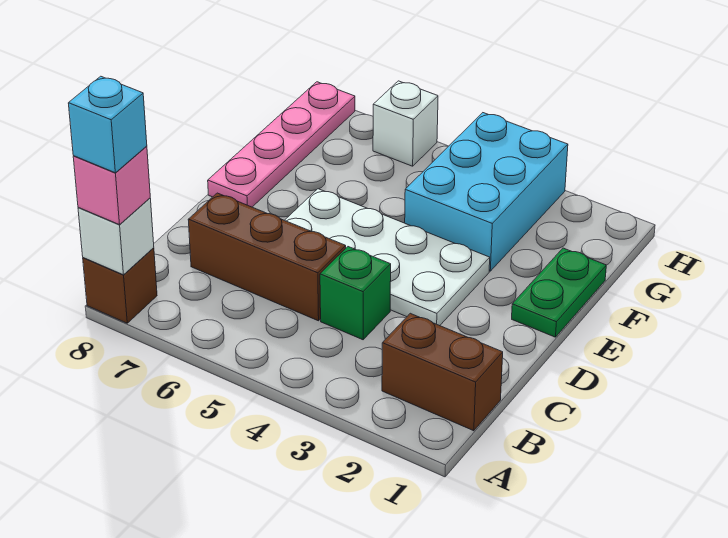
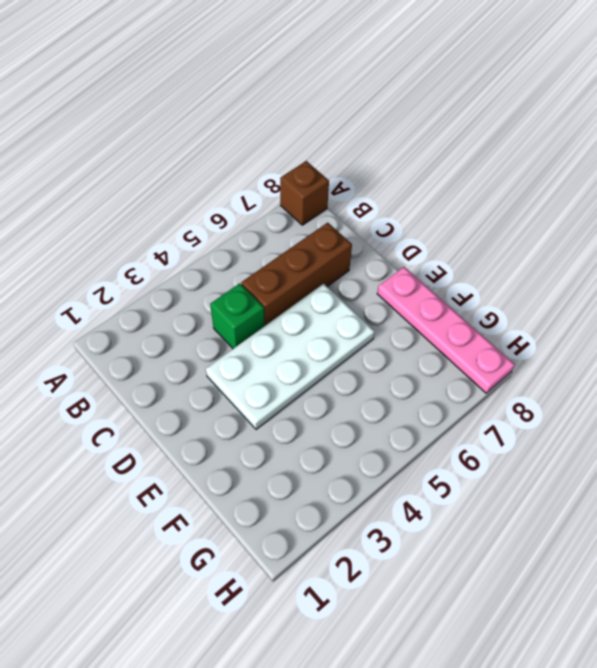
none -> brown 1x2 brick [382,313,503,431]
none -> green 1x2 plate [512,248,606,337]
none -> cyan 2x3 brick [405,113,568,271]

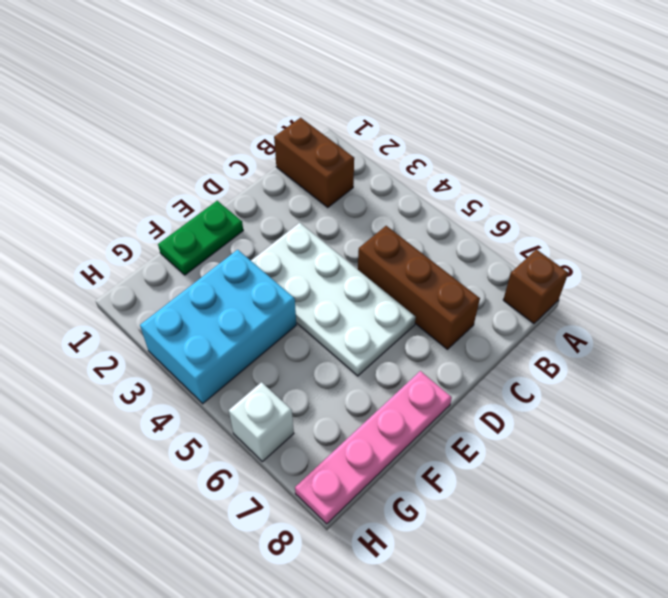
none -> green 1x1 brick [320,247,391,340]
none -> white 1x1 brick [78,198,154,275]
none -> pink 1x1 brick [73,146,150,225]

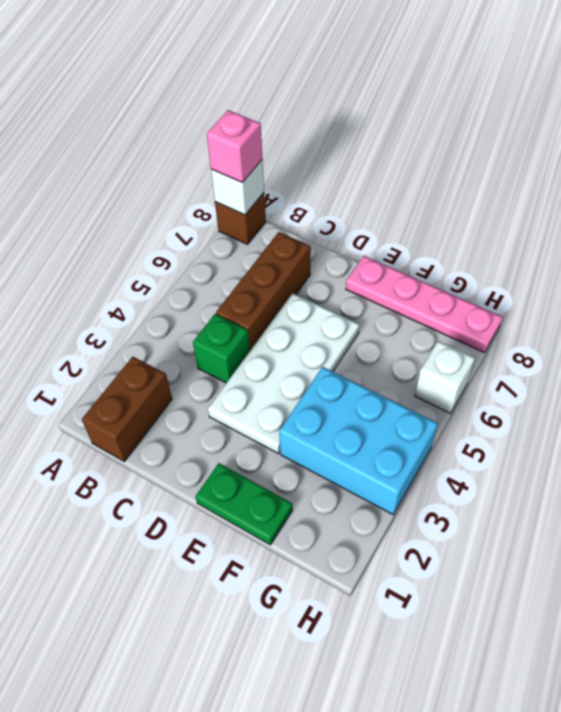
none -> cyan 1x1 brick [68,76,147,173]

